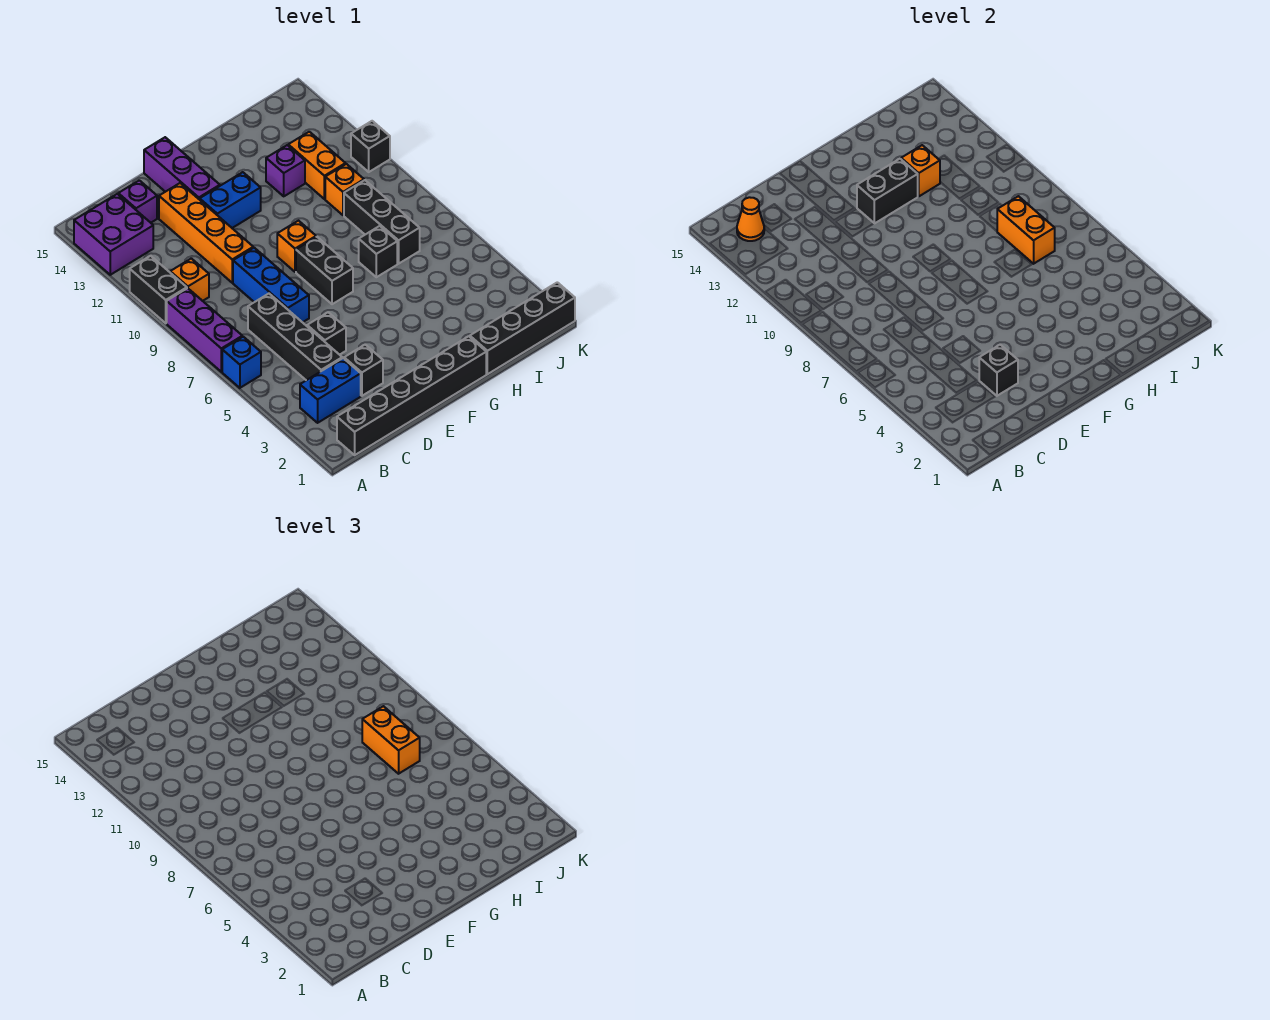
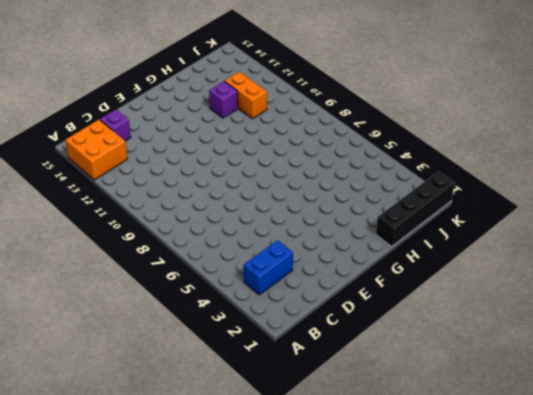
orange 2x2 brick [65,120,127,180] -> purple 2x2 brick [74,194,153,275]
none -> blue 1x1 brick [222,337,261,388]
none -> purple 1x3 brick [167,288,242,372]
none -> black 1x2 brick [130,256,187,323]
none -> black 1x6 brick [337,336,486,455]

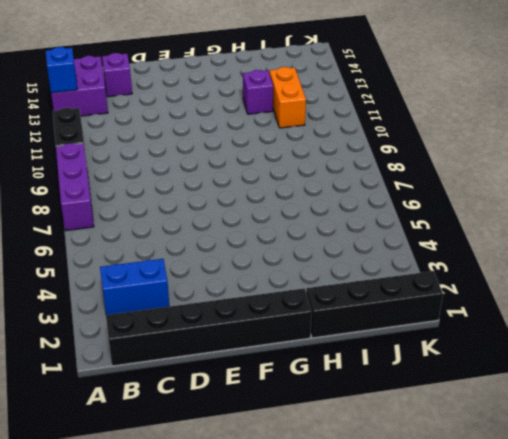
blue 1x1 brick [46,47,77,93] -> blue 1x1 brick moved to [222,337,261,388]
none -> orange 1x1 brick [170,258,209,301]
none -> black 1x4 brick [248,294,342,380]
none -> black 1x1 brick [344,345,383,396]
none -> black 1x1 brick [307,312,346,355]

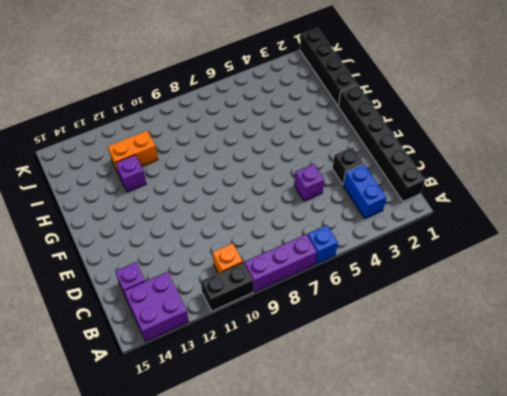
purple 1x1 brick [294,164,324,201] -> black 1x1 brick [307,312,346,355]
none -> black 1x4 brick [248,294,342,380]
none -> blue 1x3 brick [233,248,309,322]
none -> orange 1x4 brick [159,183,253,283]
none -> blue 1x2 brick [200,172,261,228]

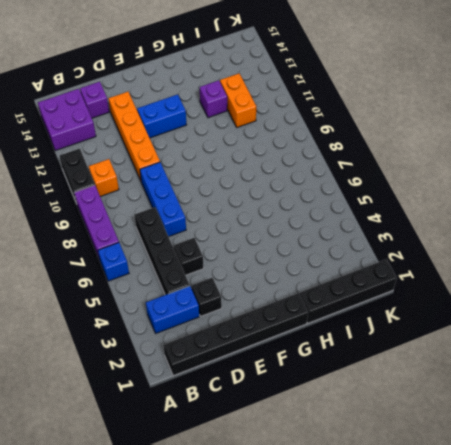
none -> purple 1x3 brick [144,137,220,200]
none -> black 1x2 brick [296,237,353,304]
none -> orange 1x1 brick [277,221,316,272]
none -> black 1x1 brick [359,226,397,277]

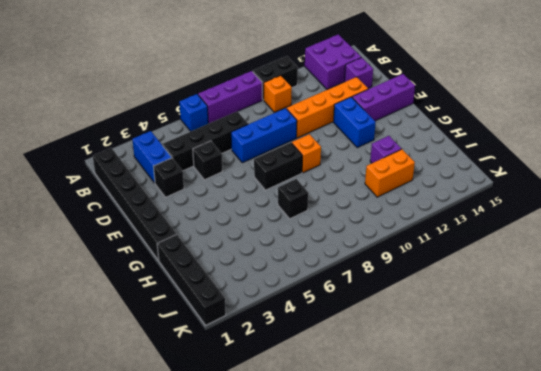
none -> black 1x3 brick [344,180,420,264]
none -> orange 1x1 brick [325,164,364,215]
none -> black 1x1 brick [351,121,390,172]
none -> orange 1x1 cone [737,197,764,241]

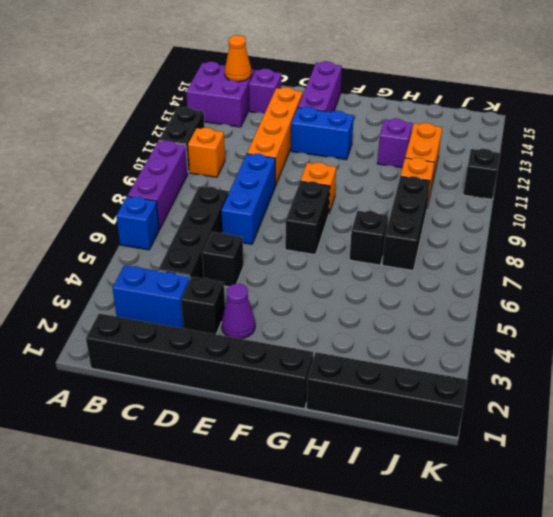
purple 1x1 cone [221,284,255,339] -> none
none -> black 1x1 brick [979,345,1018,396]
none -> black 1x2 brick [857,159,918,224]
none -> orange 1x1 brick [901,145,940,196]
none -> orange 1x2 brick [997,196,1055,264]

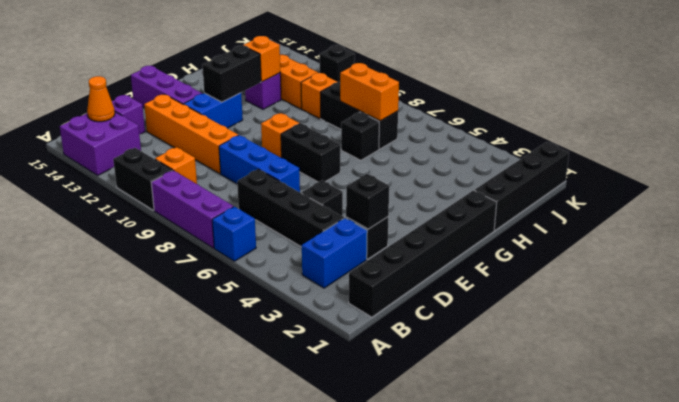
none -> orange 1x2 brick [362,706,420,774]

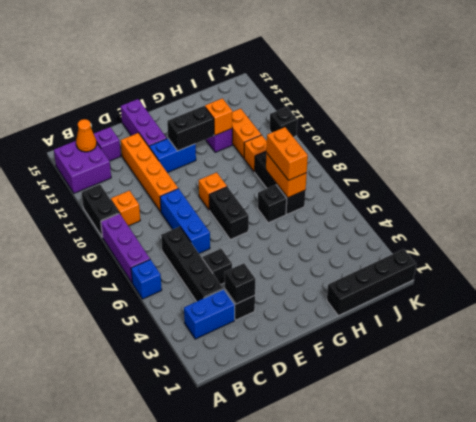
none -> black 1x6 brick [337,336,486,455]

